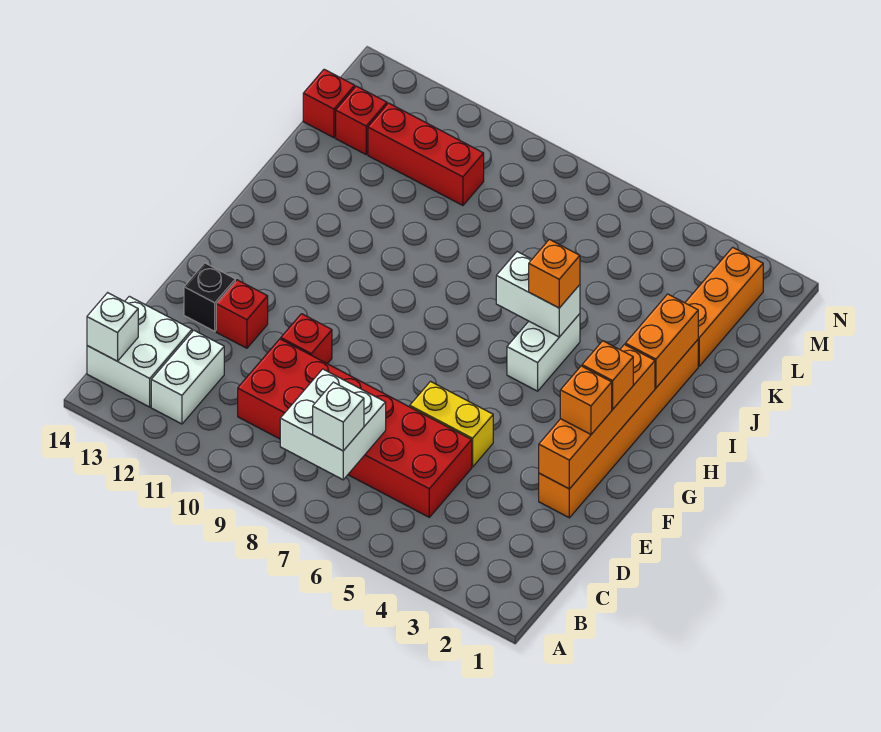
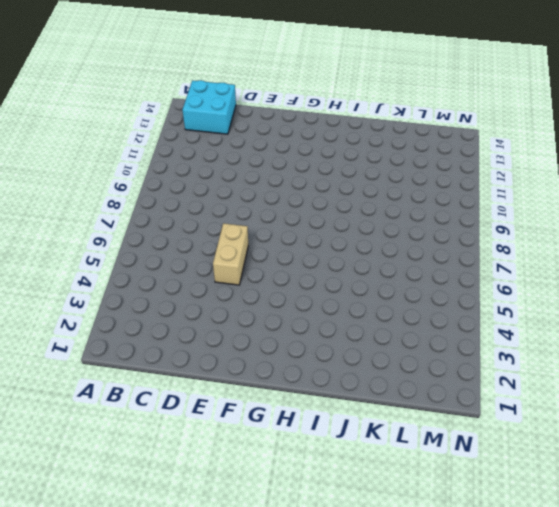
cyan 2x2 brick [182,80,236,134] -> white 2x2 brick [87,296,192,407]
tan 1x2 brick [213,223,248,285] -> yellow 1x2 brick [410,382,493,467]
none -> white 1x2 brick [151,330,224,424]
none -> red 2x6 brick [238,339,472,517]
none -> orange 1x6 brick [539,340,698,518]

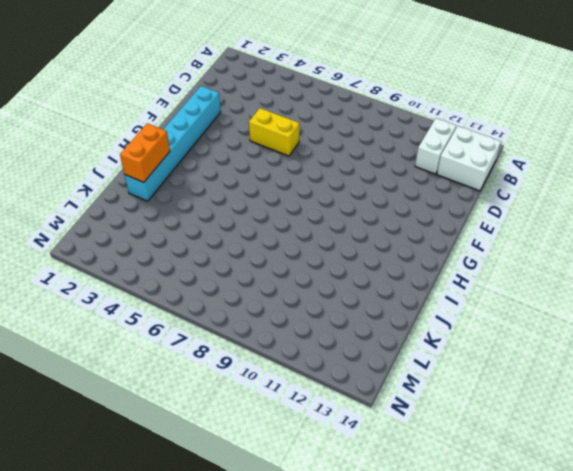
cyan 1x6 brick [125,86,221,201] -> orange 1x6 brick [539,340,698,518]
none -> red 2x6 brick [238,339,472,517]
none -> red 1x1 brick [281,314,332,364]
none -> red 1x1 brick [216,280,268,348]

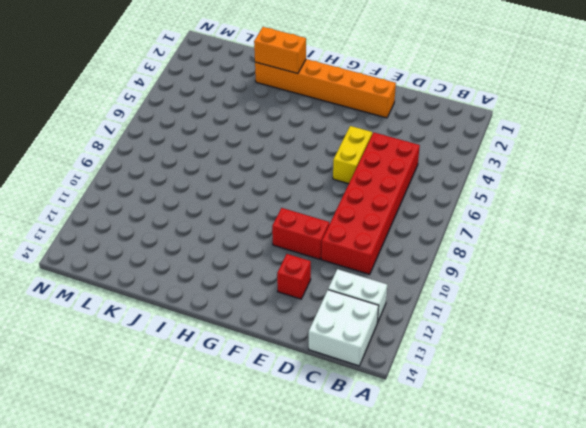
red 1x2 brick [272,208,329,259] -> red 1x1 brick [281,314,332,364]
none -> black 1x1 brick [184,263,235,331]
none -> white 1x2 brick [507,314,580,391]
none -> orange 1x3 brick [685,247,763,366]

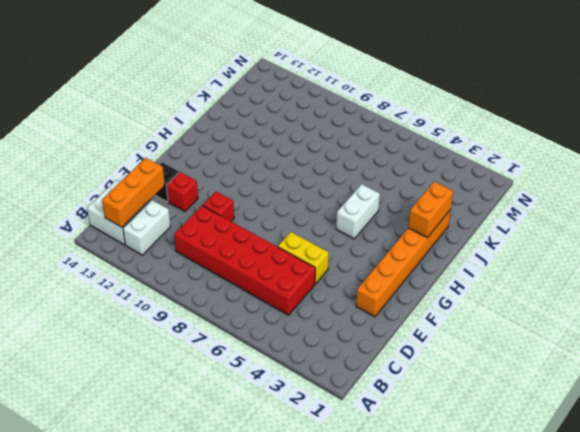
orange 1x3 brick [102,158,165,227] -> orange 1x3 brick moved to [685,247,763,366]
none -> red 1x3 brick [368,103,484,205]
none -> red 1x1 brick [336,86,387,155]
none -> red 1x1 brick [303,69,355,138]

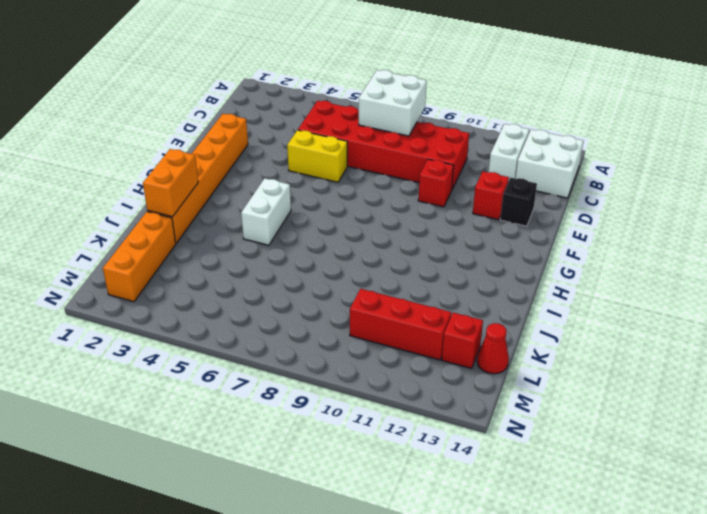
red 1x1 cone [477,323,509,374] -> red 1x1 brick [303,69,355,138]
none -> white 1x1 brick [87,293,138,361]
none -> orange 1x4 brick [539,345,655,489]
none -> white 1x2 brick [496,252,580,337]

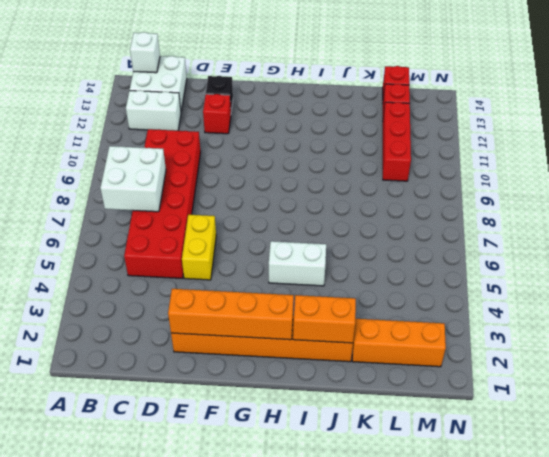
none -> red 1x1 brick [281,314,332,364]
none -> white 1x2 brick [496,252,580,337]
none -> white 1x1 brick [313,382,364,451]

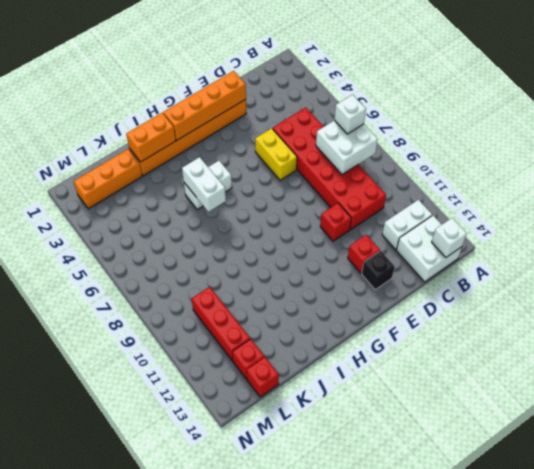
none -> orange 1x1 brick [560,366,612,434]
none -> orange 1x1 brick [582,341,633,409]
none -> orange 1x1 brick [529,239,580,308]

